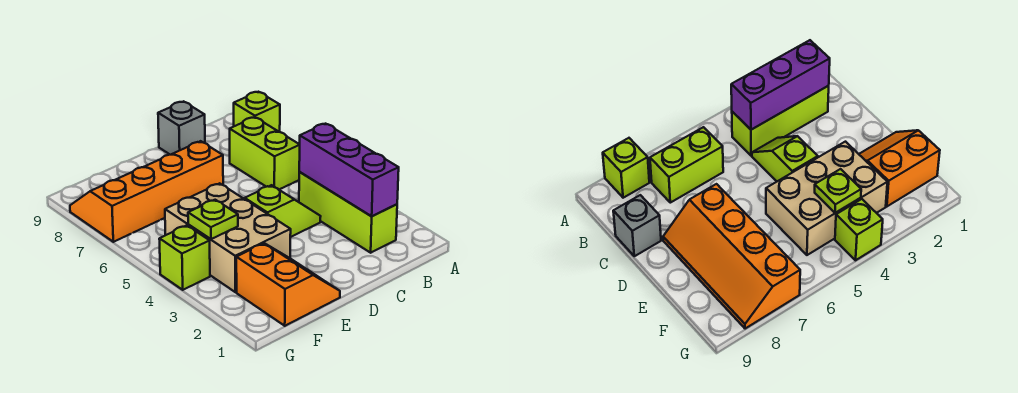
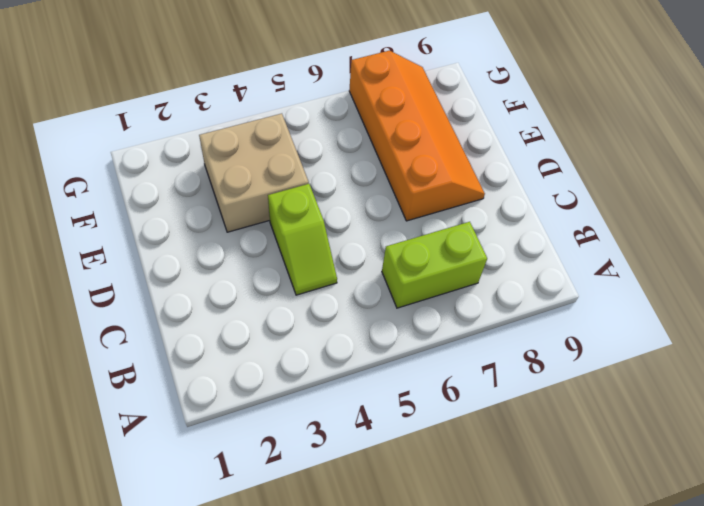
tan 2x2 brick [199,114,309,232] -> tan 2x3 brick [165,183,291,292]
none -> lime 1x1 brick [233,92,280,132]
none -> lime 1x3 brick [299,172,397,253]

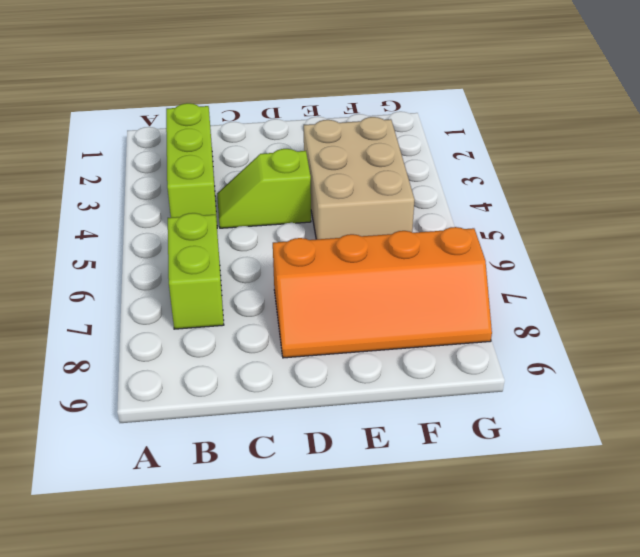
none -> lime 1x1 brick [233,92,280,132]
none -> grey 1x1 brick [158,101,205,155]

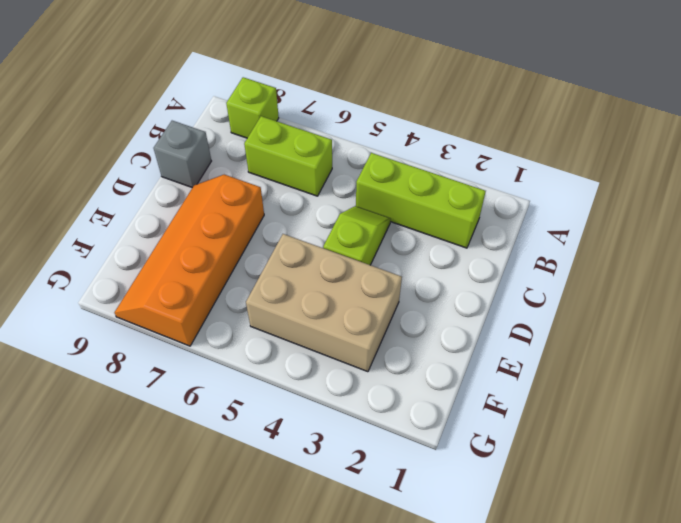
none -> orange 2x2 slope [236,243,340,326]
none -> lime 1x1 brick [159,225,210,290]

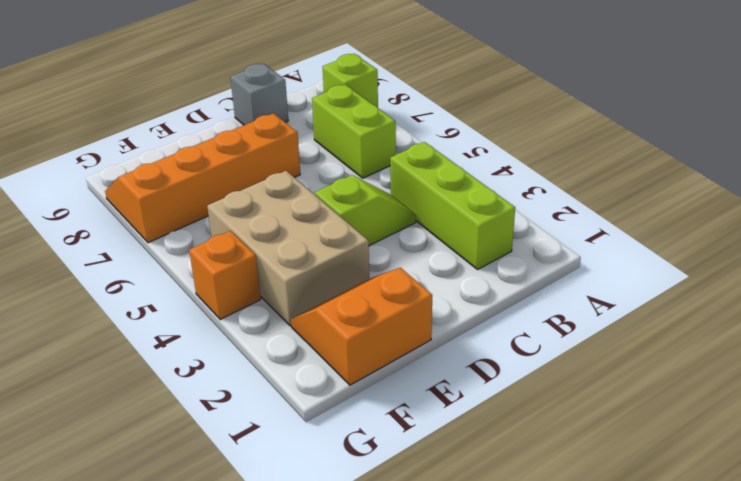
orange 2x2 slope [291,268,432,385] -> orange 2x2 slope turned to [236,243,340,326]
orange 1x1 brick [189,231,261,319] -> lime 1x1 brick [159,225,210,290]
none -> purple 1x3 brick [299,124,399,216]
none -> lime 1x1 plate [188,200,238,239]

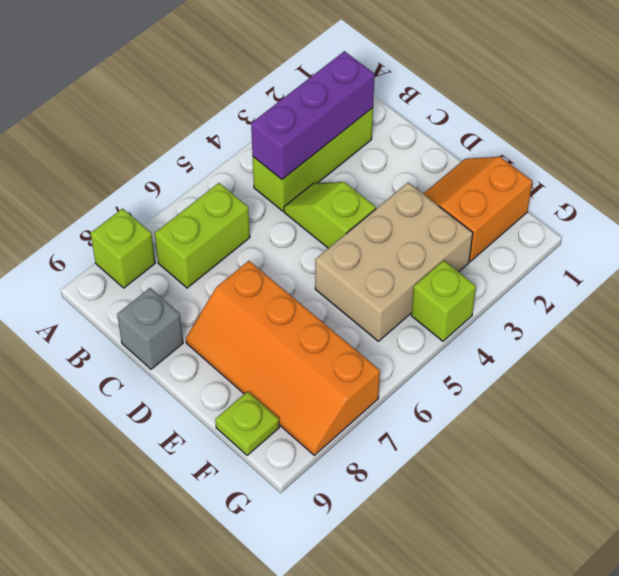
lime 1x1 plate [215,391,279,455] -> lime 1x1 plate moved to [188,200,238,239]

